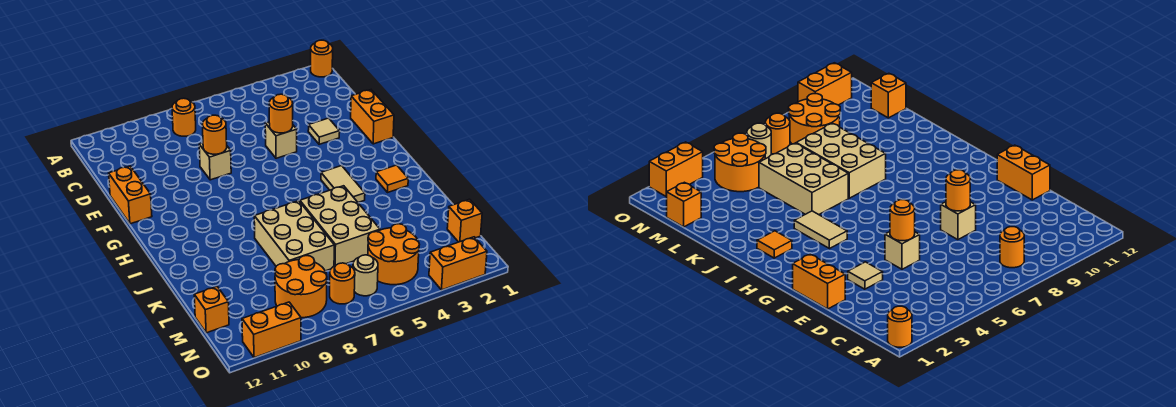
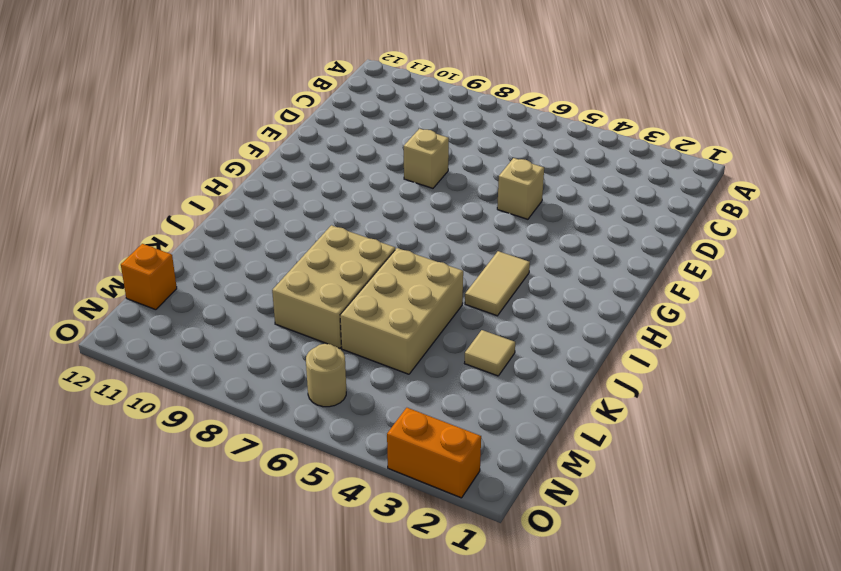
tan 1x1 tile [464,330,515,376] -> tan 1x1 tile moved to [308,118,340,144]
none -> orange 1x1 round brick [311,40,333,77]
none -> orange 1x1 round brick [172,98,196,136]
none -> orange 1x2 brick [351,90,394,144]

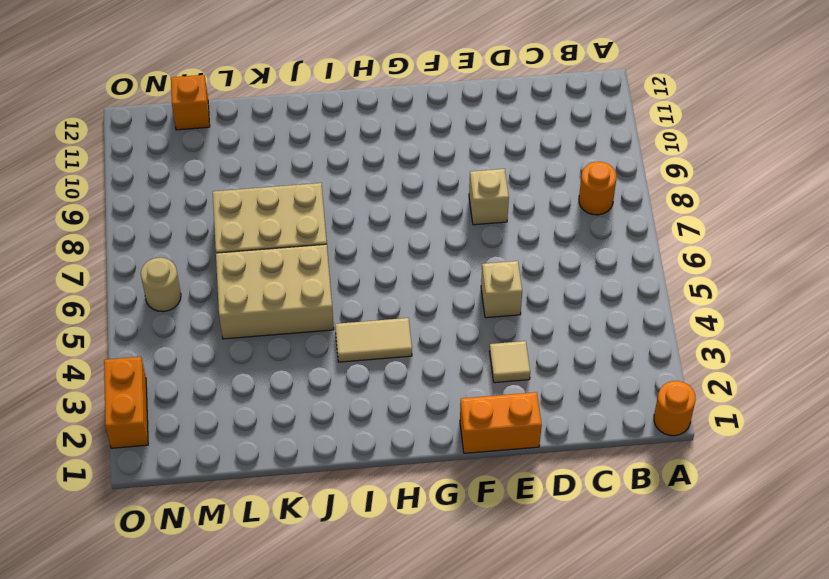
none -> orange 1x2 brick [109,166,152,224]
none -> orange 1x1 tile [376,165,408,192]
none -> orange 1x1 brick [447,199,482,242]

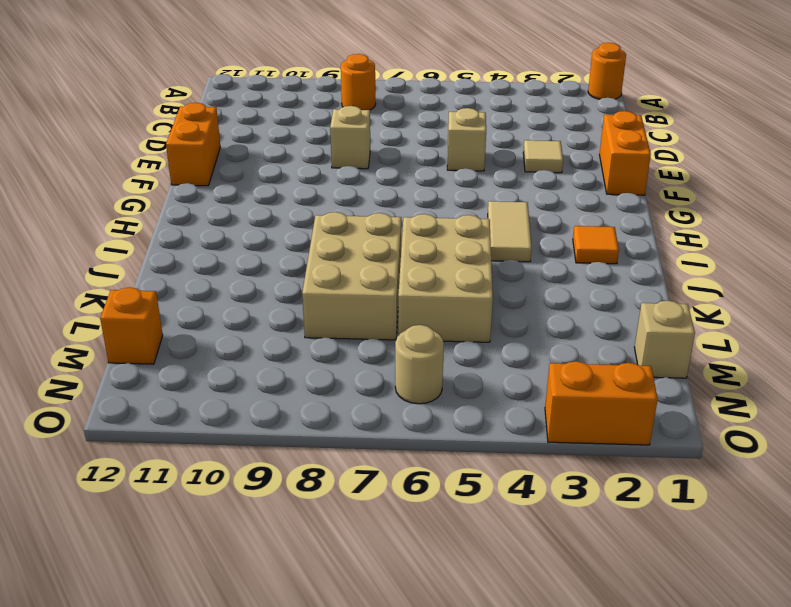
tan 1x1 brick [635,301,695,378] -> orange 1x1 brick [447,199,482,242]
none -> orange 2x2 round brick [368,224,419,285]
none -> orange 2x2 round brick [275,256,327,318]
none -> orange 1x1 round brick [330,263,355,304]

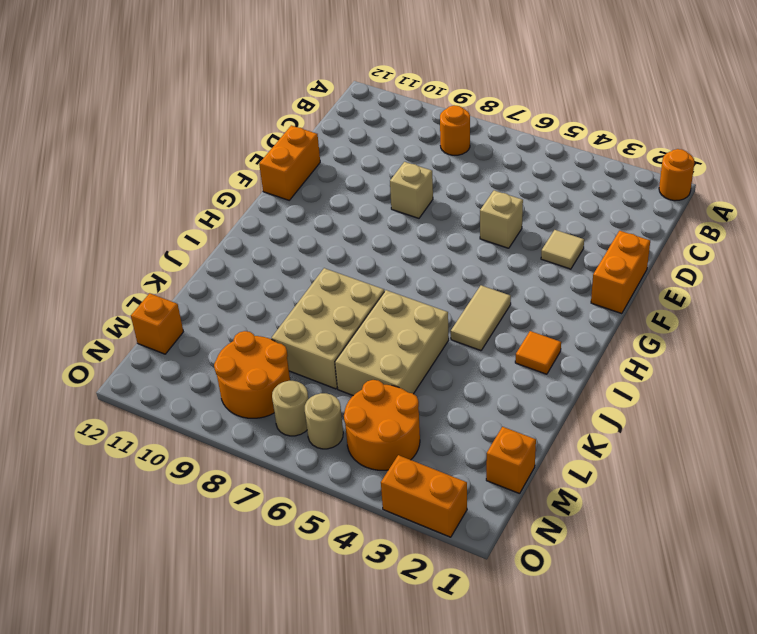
tan 1x1 round brick [272,381,308,436] -> orange 1x1 round brick [330,263,355,304]
none -> orange 1x2 brick [242,302,301,358]
none -> orange 1x1 round brick [269,94,293,133]
none -> orange 1x1 round brick [202,115,227,154]

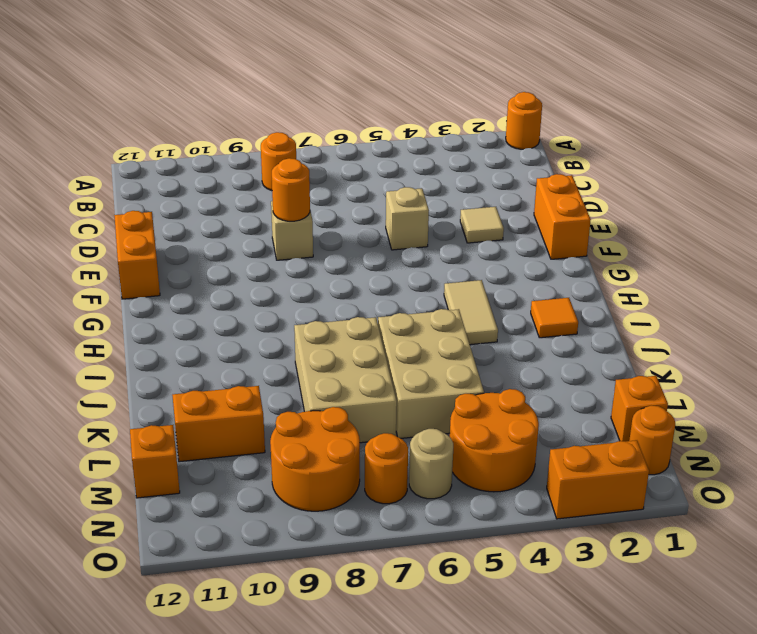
orange 1x2 brick [172,386,265,462] -> orange 1x2 brick moved to [242,302,301,358]
orange 1x1 round brick [629,405,675,475] -> orange 1x1 round brick moved to [269,94,293,133]

